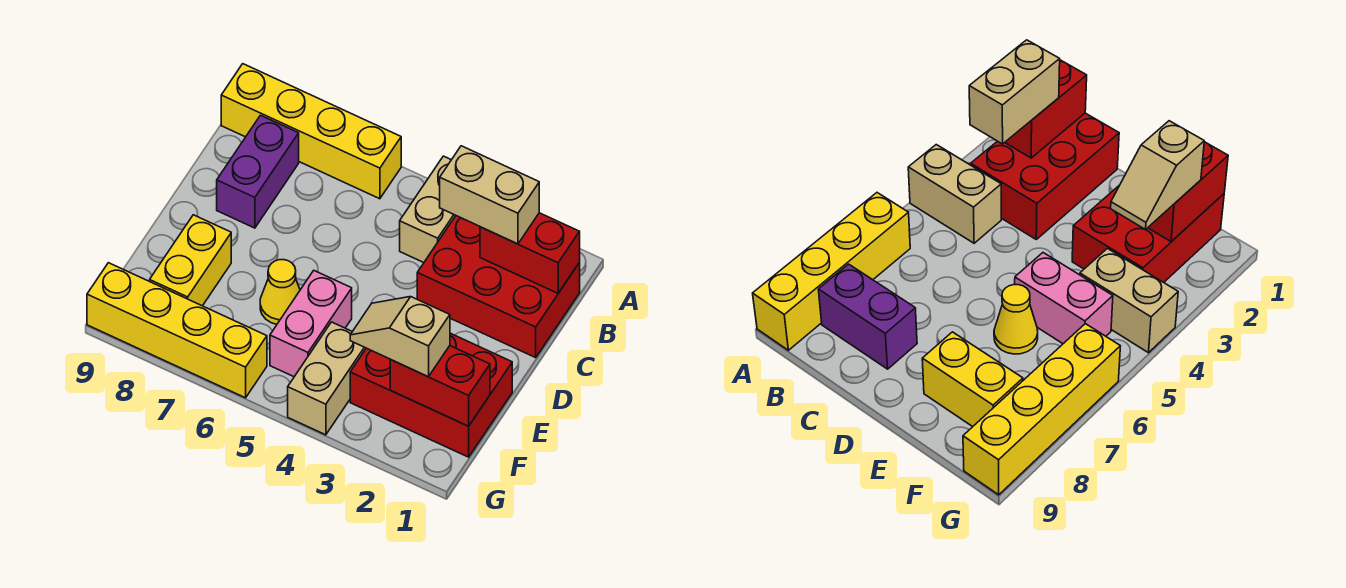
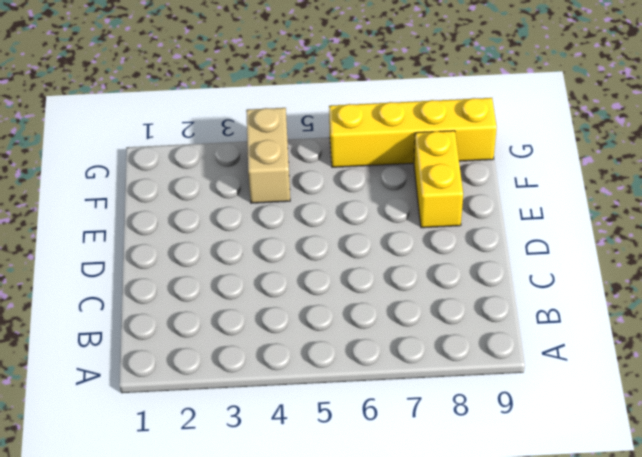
none -> tan 1x2 brick [400,156,456,263]
none -> yellow 1x4 brick [221,64,401,199]
none -> red 2x3 brick [417,216,580,358]

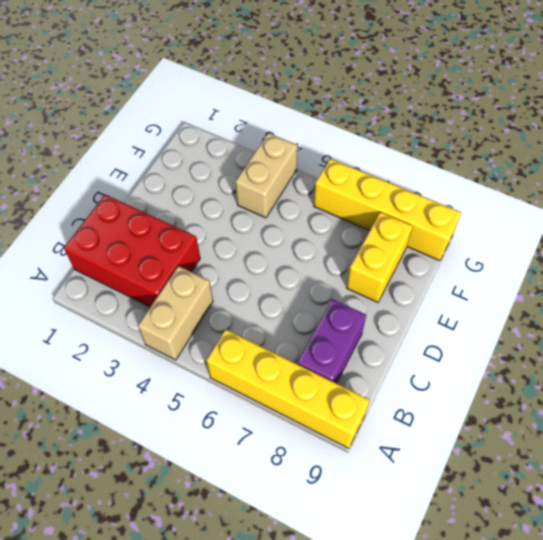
none -> red 2x3 brick [350,333,512,457]
none -> pink 1x2 brick [270,271,352,377]
none -> yellow 1x1 cone [260,260,300,324]

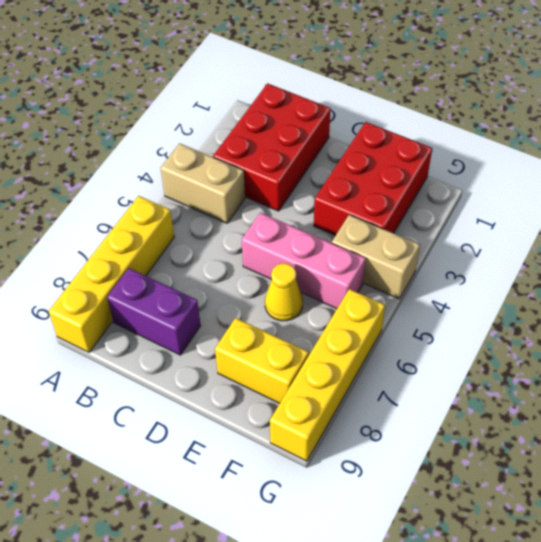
pink 1x3 brick [242,213,366,309] -> pink 1x2 brick [270,271,352,377]
none -> red 1x2 brick [480,213,580,293]
none -> red 1x2 brick [390,346,490,426]
none -> tan 1x2 brick [440,146,539,244]

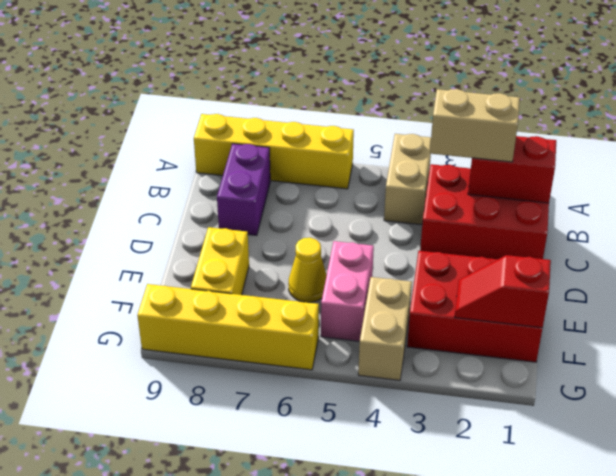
red 1x2 slope [455,255,551,328] -> red 1x2 brick [390,346,490,426]
none -> tan 1x2 slope [350,297,450,377]

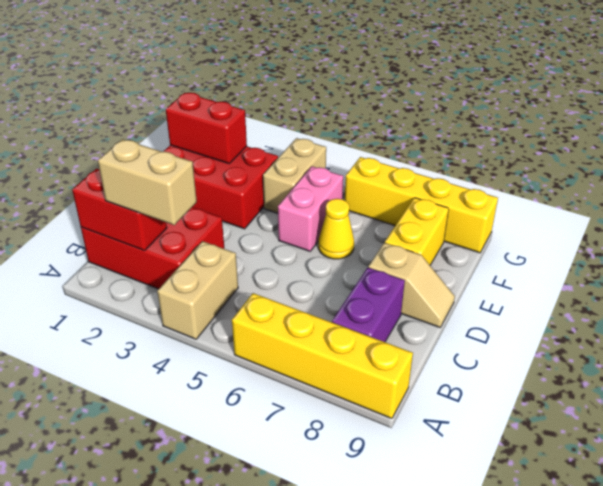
tan 1x2 slope [368,243,455,327] -> tan 1x2 slope moved to [350,297,450,377]

